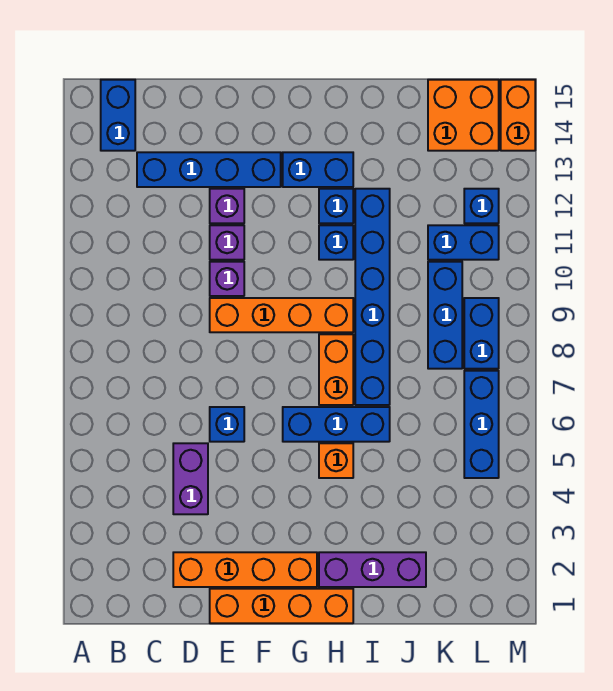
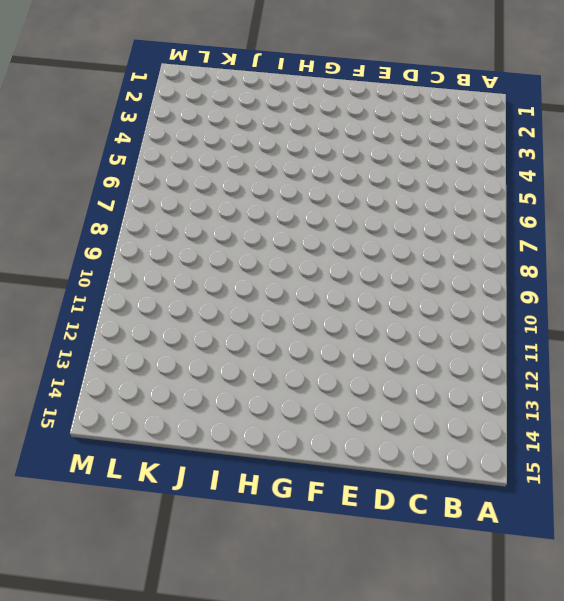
none -> blue 1x2 brick [101,80,135,151]
none -> blue 1x4 brick [137,152,281,187]
none -> orange 1x4 brick [173,552,317,587]

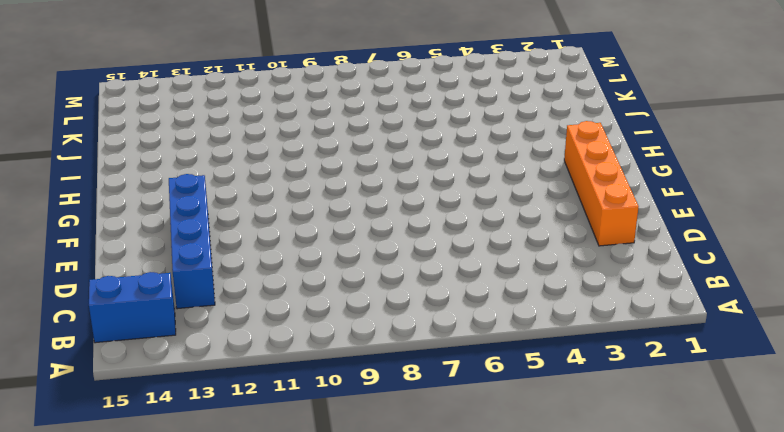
none -> purple 1x2 brick [173,443,208,514]
none -> orange 1x4 brick [210,589,353,623]
none -> blue 1x1 brick [210,407,244,442]

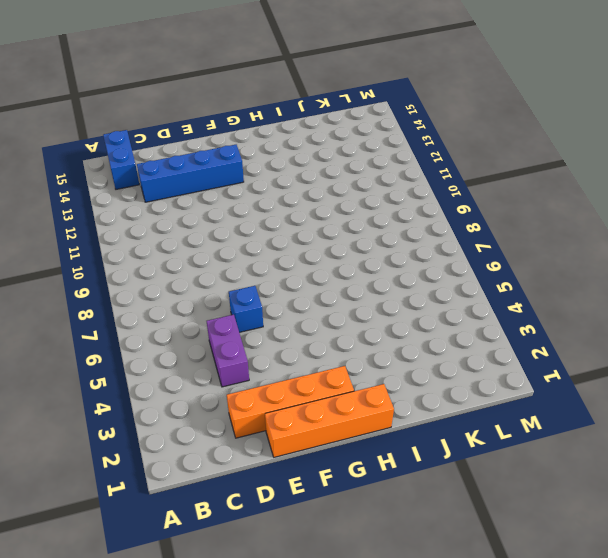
none -> orange 1x4 brick [210,298,353,332]
none -> purple 1x1 brick [210,262,244,296]
none -> purple 1x1 brick [210,225,244,260]

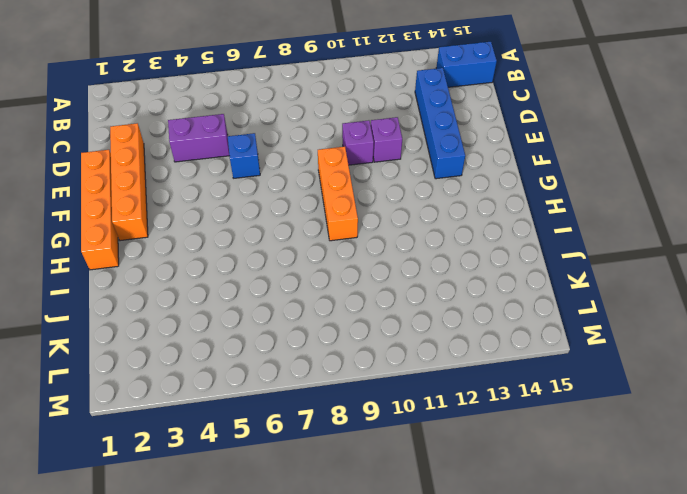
orange 1x3 brick [318,147,358,241] -> orange 1x4 brick [210,298,353,332]
none -> purple 1x1 brick [210,189,244,223]
none -> blue 1x3 brick [283,407,390,442]
none -> blue 1x2 brick [283,152,353,187]

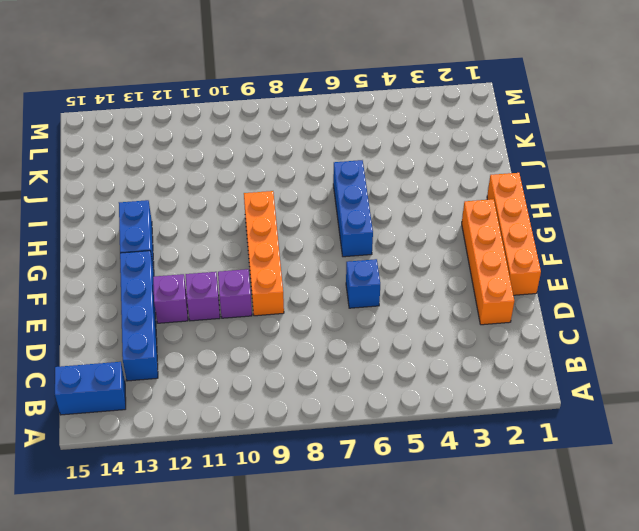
none -> purple 1x2 brick [173,443,208,514]
none -> purple 1x3 brick [319,552,426,587]
none -> orange 1x1 brick [319,443,353,478]

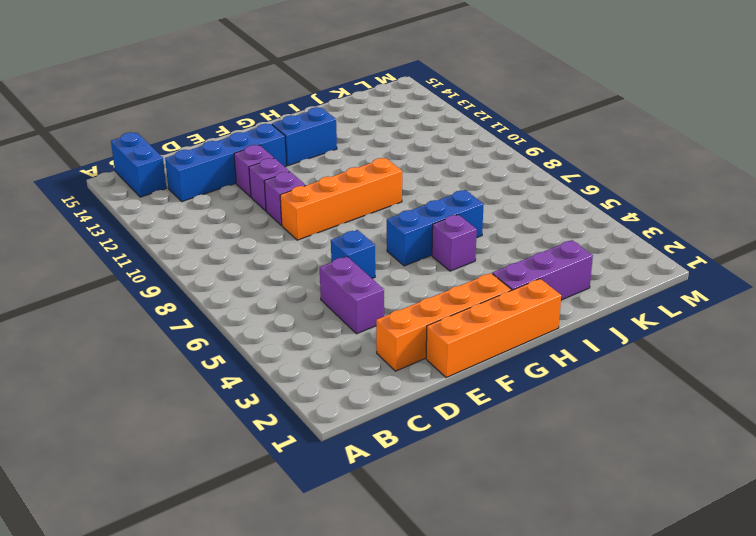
purple 1x1 brick [432,215,477,271] -> orange 1x1 brick [319,443,353,478]
none -> orange 1x2 brick [319,334,353,405]
none -> blue 1x1 brick [319,225,353,260]
none -> blue 1x1 brick [319,189,353,223]

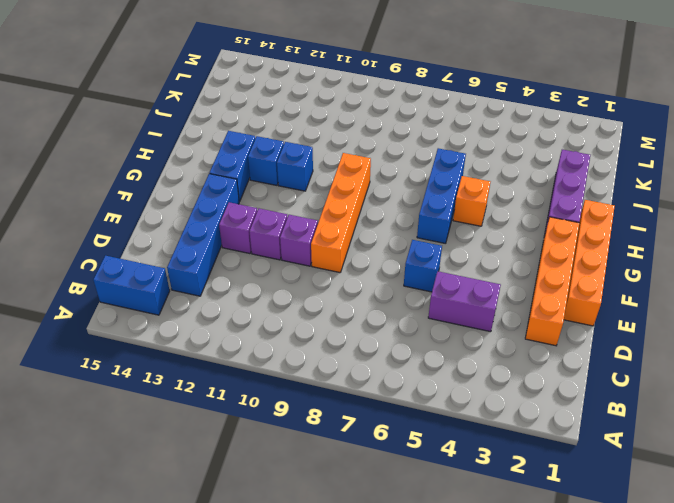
none -> orange 1x2 brick [319,334,353,405]
none -> blue 1x6 brick [355,189,390,405]
none -> blue 1x3 brick [428,262,462,369]

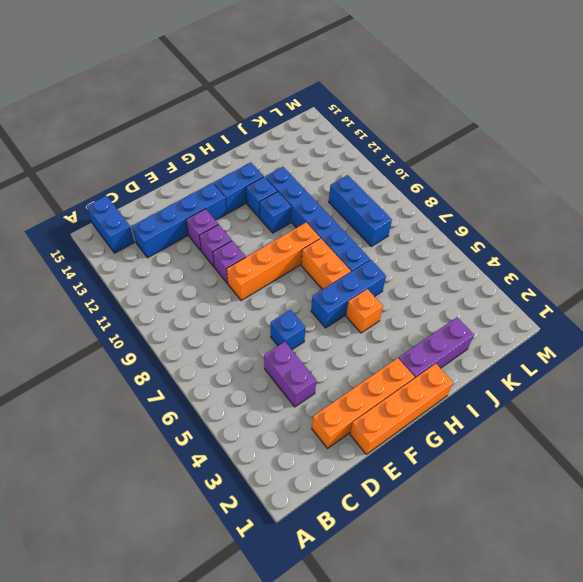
none -> blue 1x2 brick [428,225,499,260]
none -> orange 2x2 brick [428,80,499,151]
none -> blue 1x3 brick [464,371,499,478]

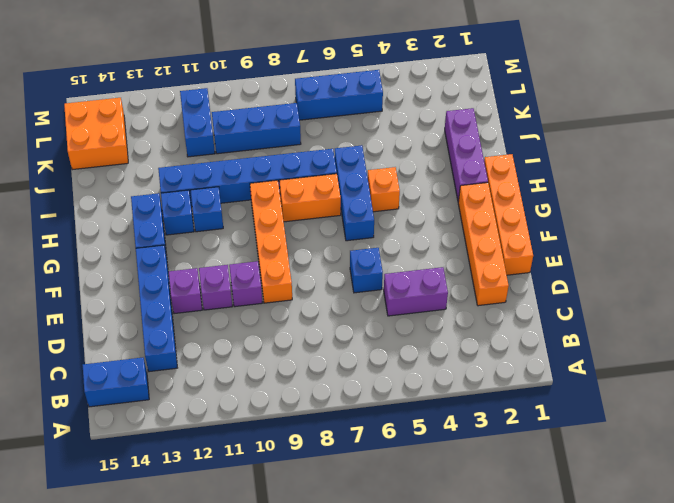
none -> blue 1x2 brick [464,298,499,369]
none -> blue 1x1 brick [464,189,499,223]
none -> orange 1x2 brick [501,80,535,151]

